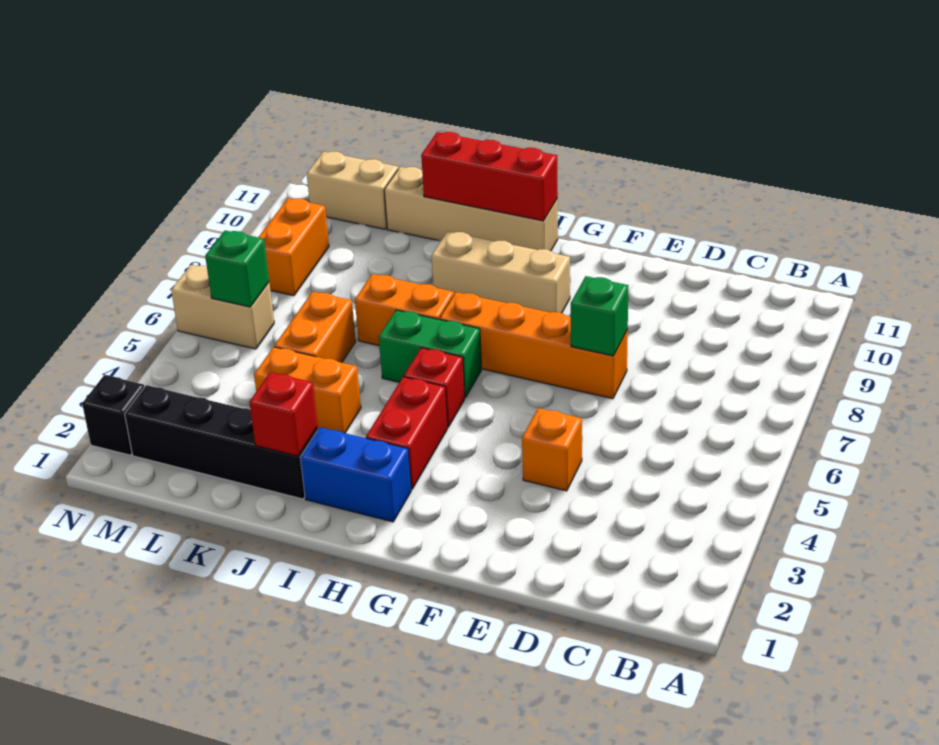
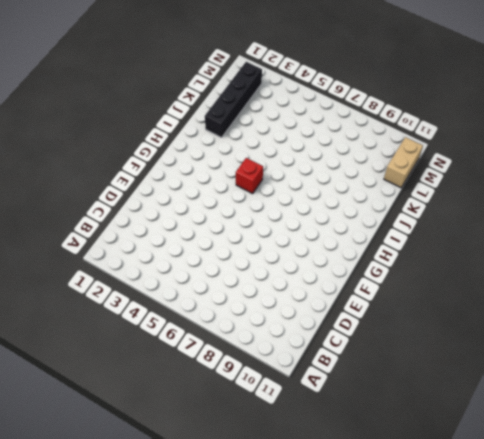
none -> orange 1x1 brick [522,408,582,491]
none -> orange 1x4 brick [440,292,628,399]
none -> tan 1x3 brick [431,231,570,313]

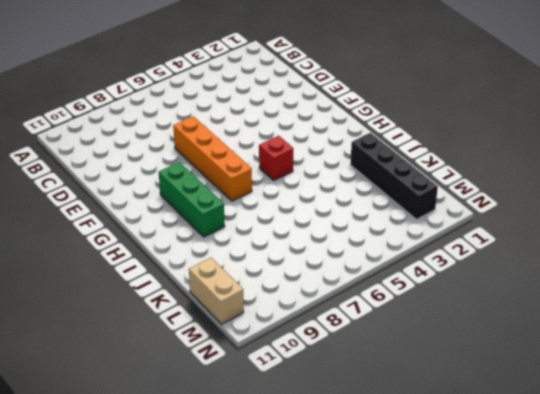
green 1x3 brick [159,162,225,237] -> tan 1x3 brick [431,231,570,313]
none -> orange 1x1 brick [522,408,582,491]
none -> blue 1x2 brick [300,427,411,522]
none -> red 1x2 brick [366,377,448,489]

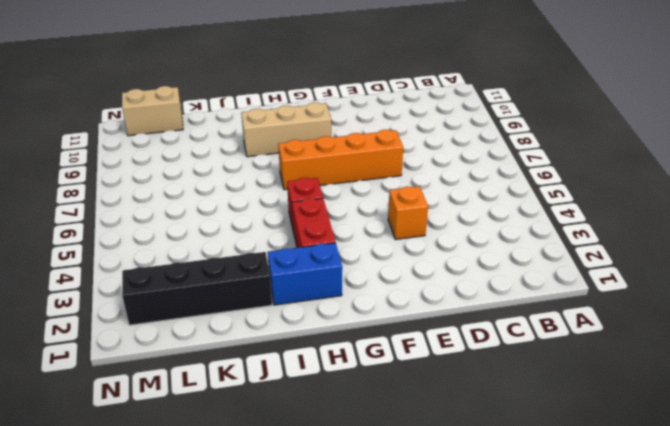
none -> green 1x2 brick [379,310,482,398]
none -> tan 1x4 brick [384,167,558,251]
none -> orange 1x2 brick [355,274,454,346]

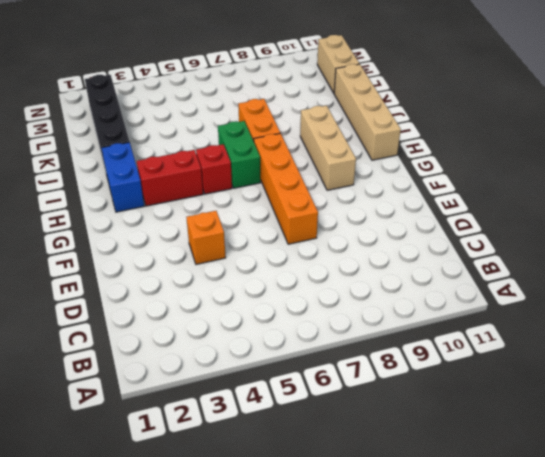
none -> orange 1x2 brick [254,347,361,433]
none -> orange 1x2 brick [274,292,356,363]
none -> tan 1x2 brick [171,265,274,349]

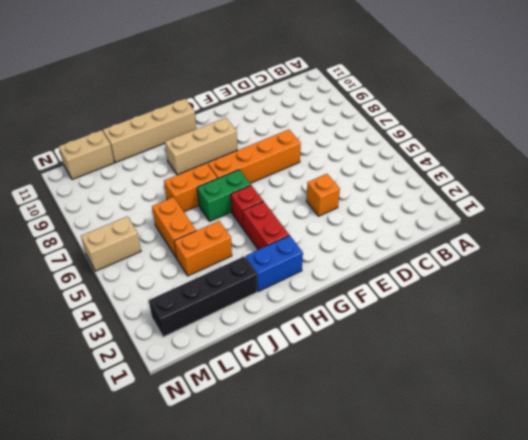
none -> orange 1x2 brick [258,198,329,296]
none -> black 1x1 brick [82,375,145,455]
none -> green 1x1 brick [571,276,629,356]

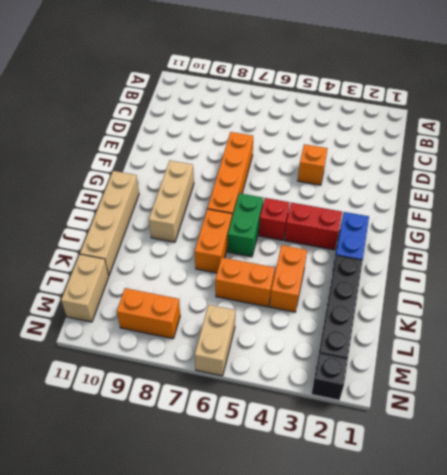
none -> green 1x1 brick [571,276,629,356]
none -> red 1x3 brick [421,132,558,221]
none -> red 1x1 brick [249,372,318,456]

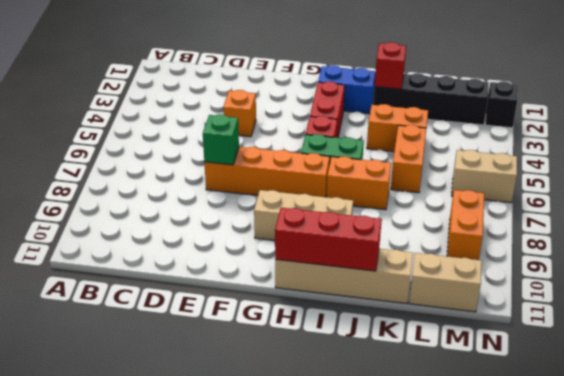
none -> green 1x1 brick [205,230,269,307]

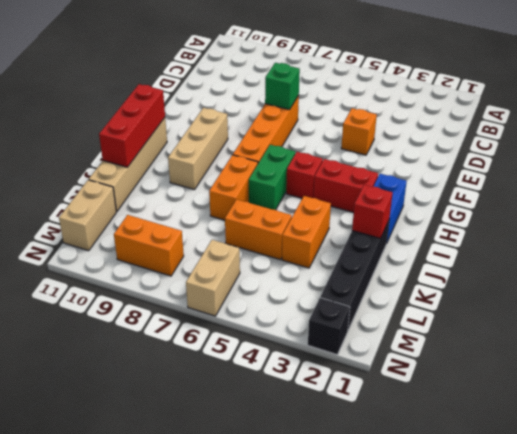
none -> green 1x1 brick [205,230,269,307]

